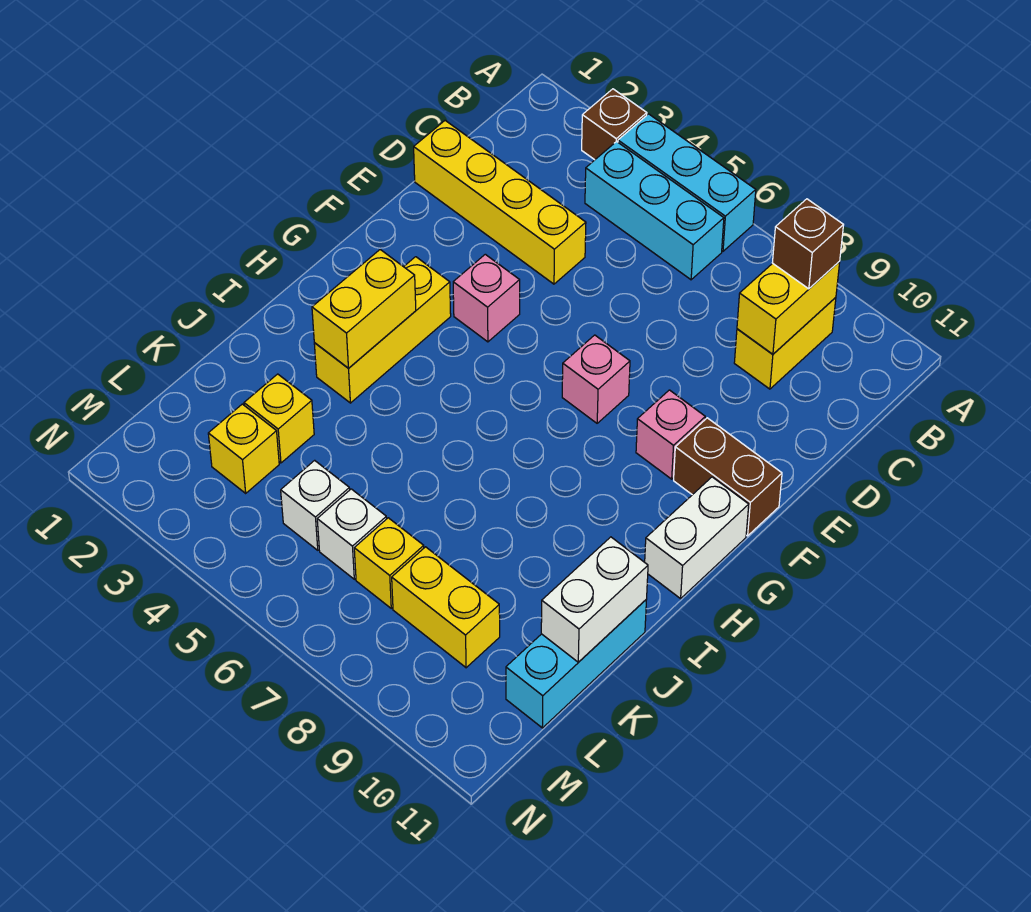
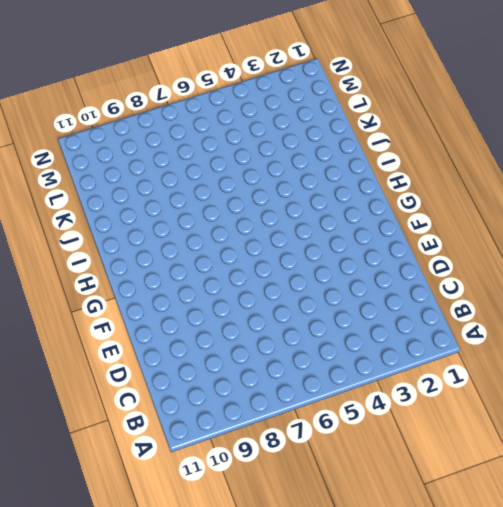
none -> brown 1x1 brick [582,89,647,160]
none -> cyan 1x3 brick [618,114,756,251]
none -> cyan 1x3 brick [585,141,724,280]

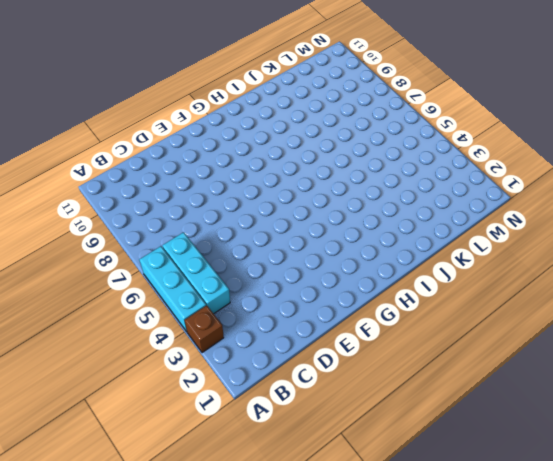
none -> yellow 1x2 brick [734,297,836,389]
none -> yellow 1x4 brick [414,121,586,284]
none -> pink 1x1 brick [453,254,520,342]

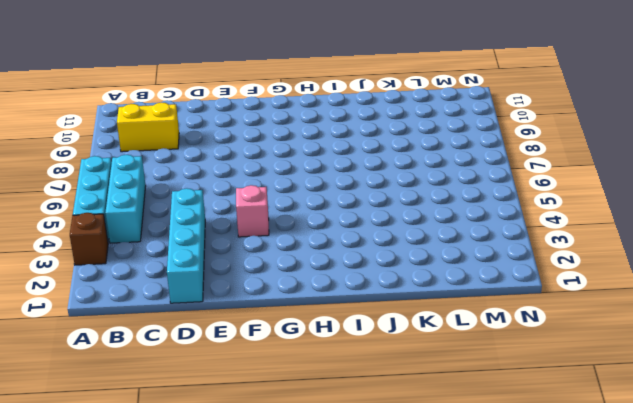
cyan 1x4 brick [167,188,205,303] -> yellow 1x4 brick [414,121,586,284]
none -> pink 1x1 brick [562,335,630,423]
none -> pink 1x1 brick [636,390,705,479]
none -> brown 1x2 brick [674,418,782,536]

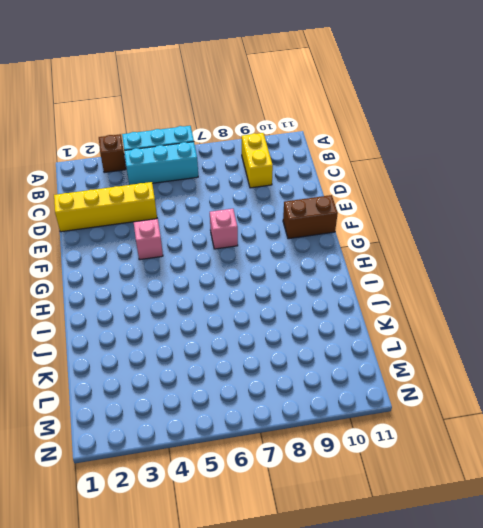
none -> pink 1x1 brick [636,390,705,479]
none -> yellow 1x3 brick [314,257,451,403]
none -> white 1x2 brick [645,477,749,599]

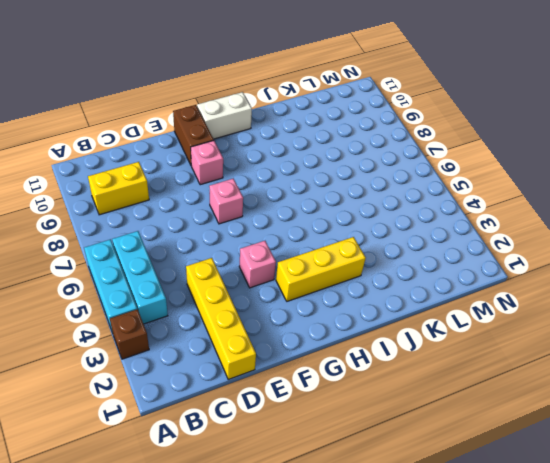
none -> cyan 1x3 brick [506,600,646,728]
none -> yellow 1x1 brick [244,374,314,463]
none -> yellow 1x1 brick [208,404,279,493]

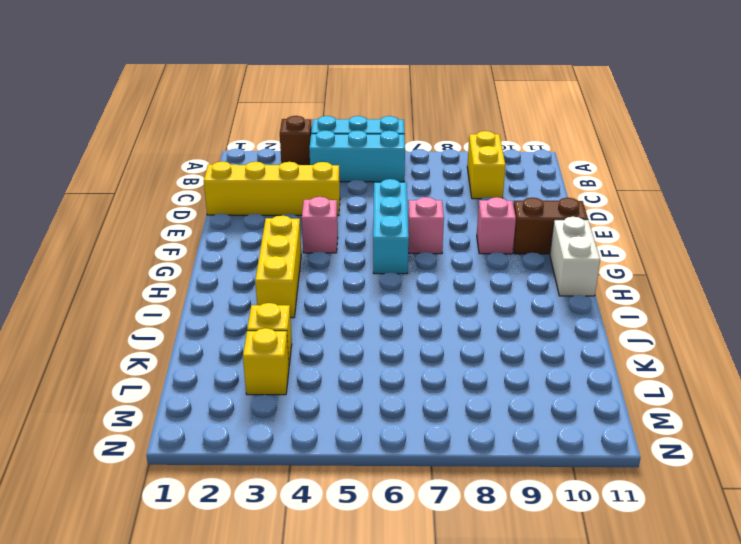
cyan 1x3 brick [373,179,409,274] -> cyan 1x3 brick moved to [506,600,646,728]
none -> white 1x1 brick [281,460,350,550]
none -> white 1x1 brick [317,489,387,579]
none -> yellow 1x1 brick [354,518,424,608]

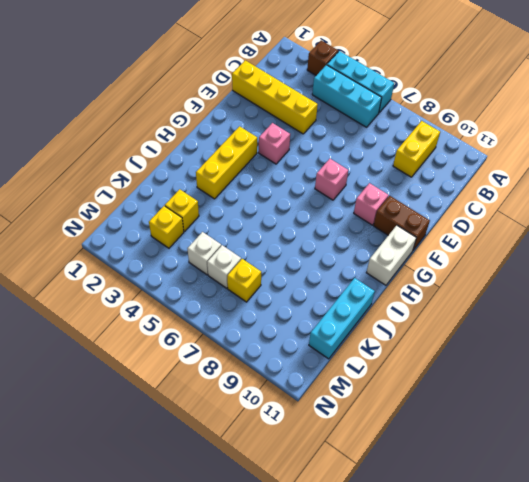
none -> yellow 1x2 brick [392,547,500,668]
none -> yellow 1x2 brick [737,262,840,354]
none -> yellow 1x2 brick [312,250,416,368]

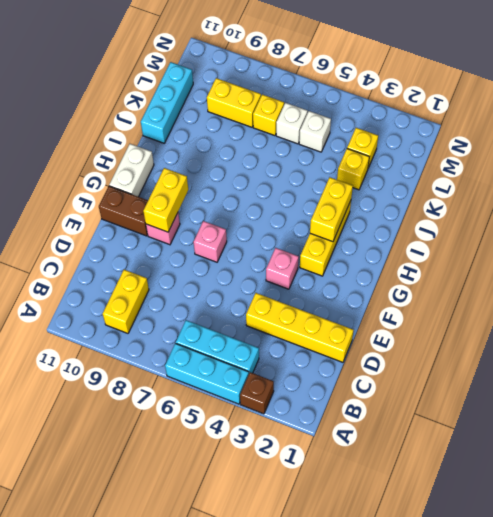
yellow 1x2 brick [143,168,188,232] -> yellow 1x2 brick moved to [737,262,840,354]
none -> white 1x2 brick [541,537,648,662]
none -> brown 1x1 brick [772,199,843,289]

